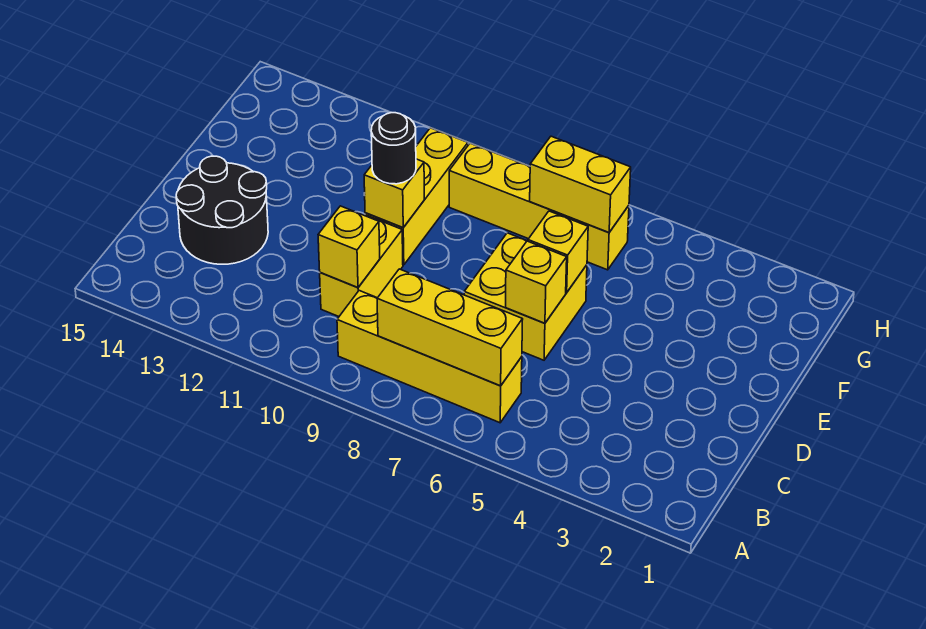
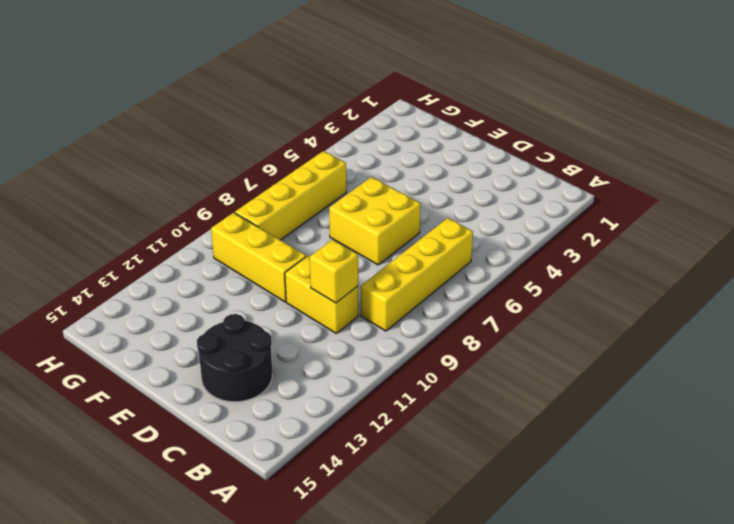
none -> yellow 1x3 brick [377,269,523,386]
none -> yellow 1x1 brick [505,241,567,323]
none -> yellow 1x1 brick [528,211,588,293]

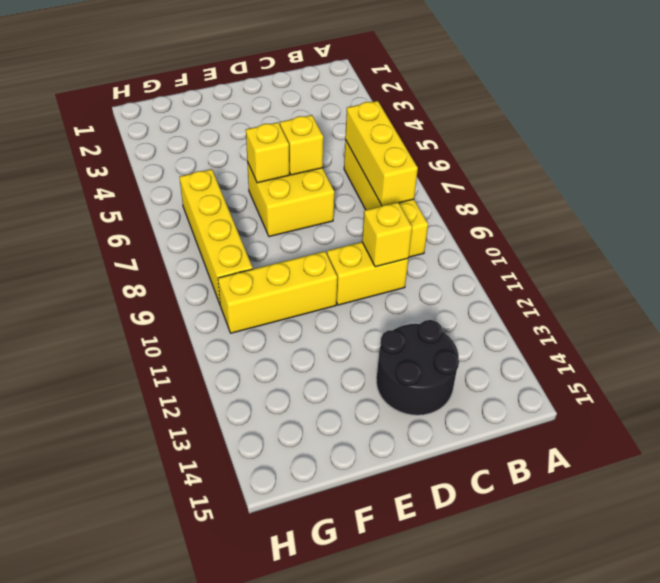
none -> yellow 1x1 brick [364,159,424,228]
none -> yellow 1x2 brick [530,136,631,233]
none -> black 1x1 round brick [371,113,416,184]

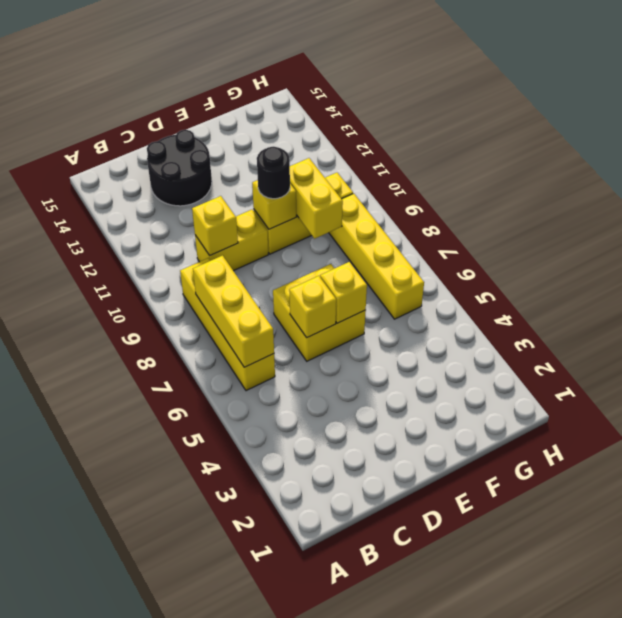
yellow 1x2 brick [290,158,343,239] -> yellow 1x2 brick moved to [530,136,631,233]

